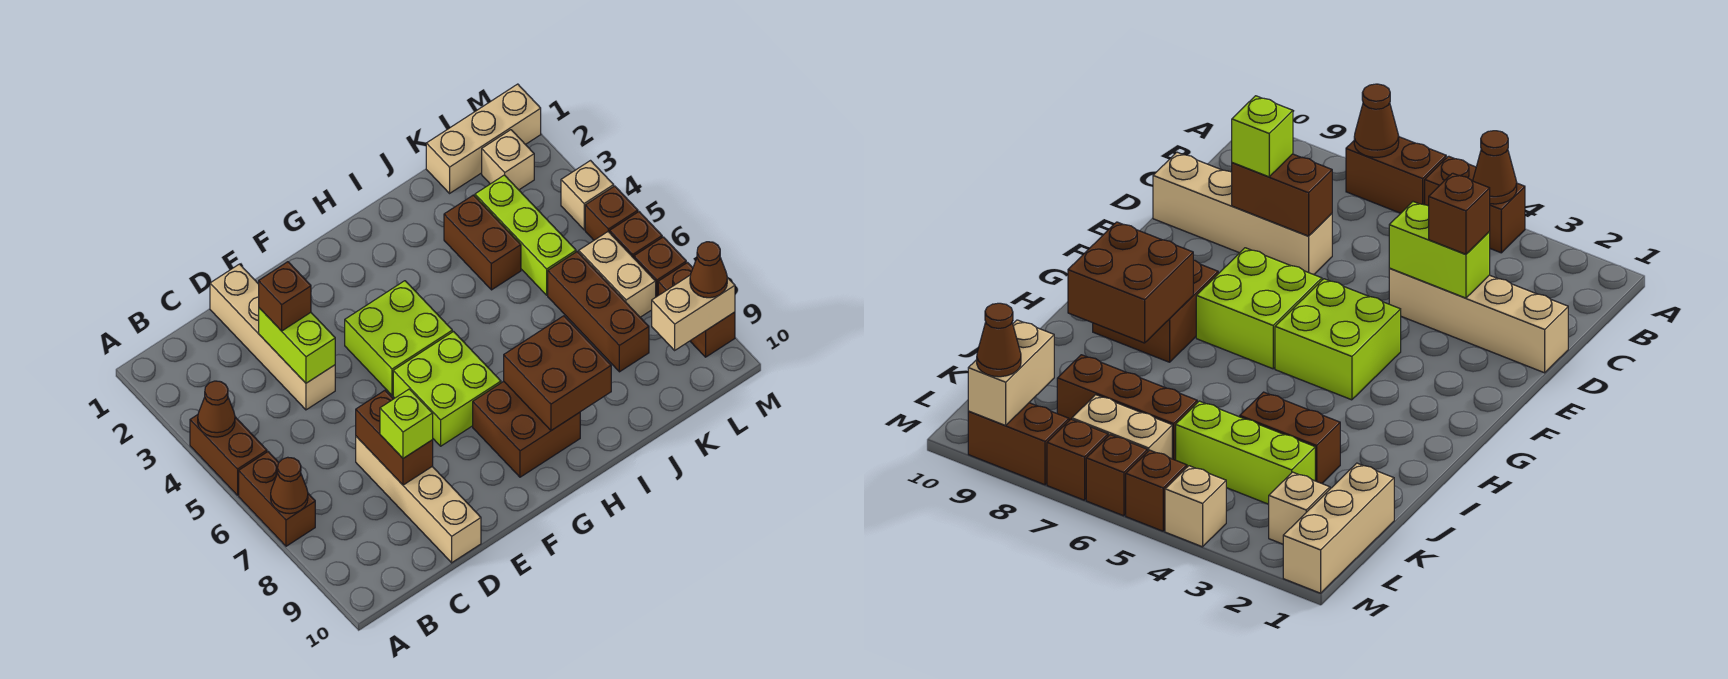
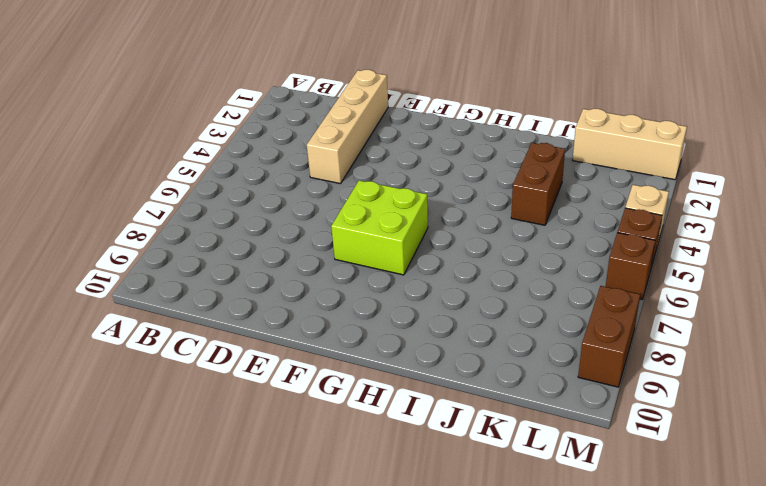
none -> brown 1x2 brick [190,415,267,495]
none -> brown 1x2 brick [239,452,315,546]
none -> tan 1x4 brick [356,436,481,563]

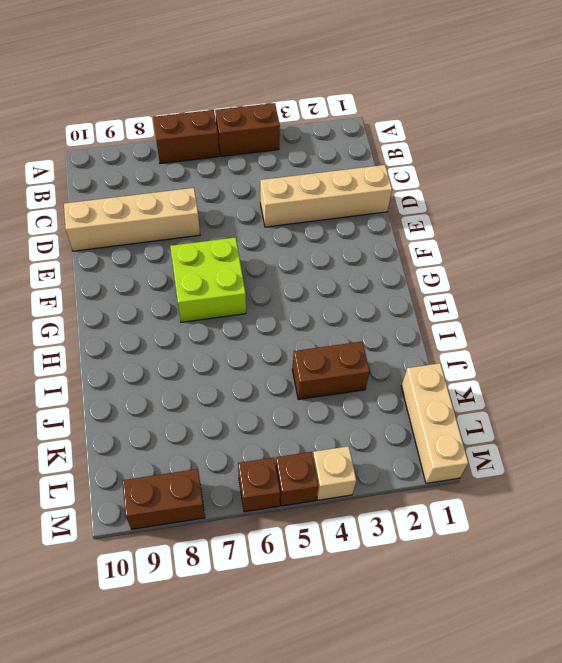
none -> lime 2x2 brick [345,281,452,395]
none -> brown 2x2 brick [473,381,580,477]
none -> lime 1x3 brick [475,175,576,295]

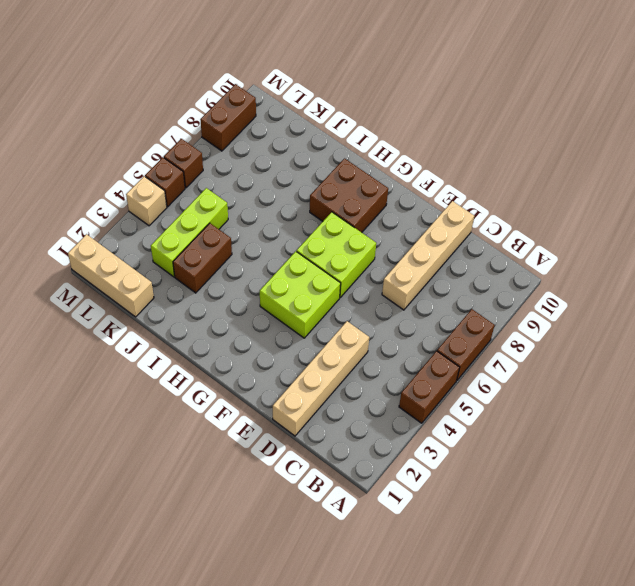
none -> brown 1x3 brick [548,252,649,372]
none -> tan 1x1 brick [482,130,534,190]
none -> tan 1x2 brick [579,232,656,317]

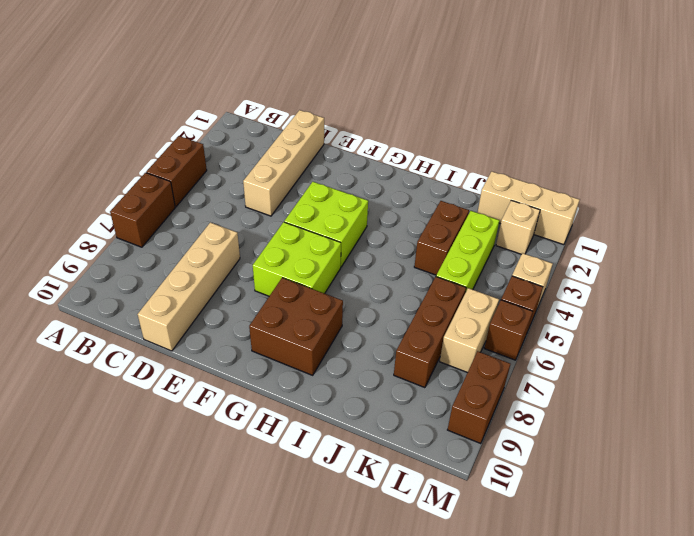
none -> brown 1x1 brick [634,237,686,297]
none -> brown 1x1 cone [198,381,235,437]
none -> brown 1x1 cone [271,457,308,514]

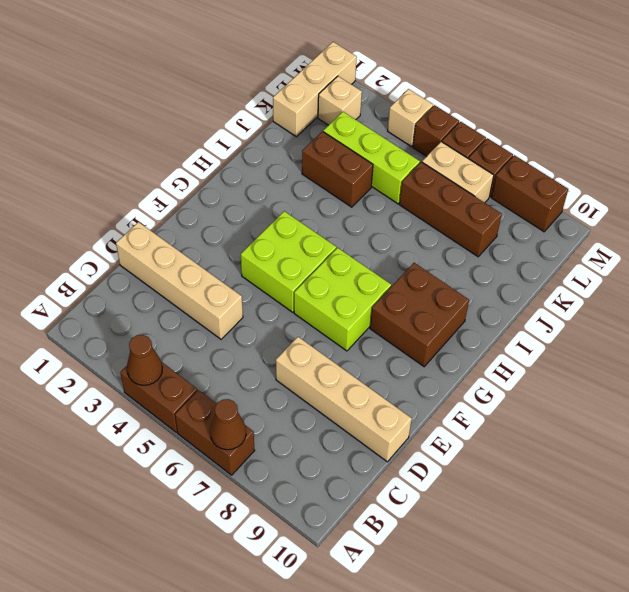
none -> lime 1x2 brick [259,308,335,383]
none -> brown 1x2 brick [356,390,433,485]
none -> brown 2x2 brick [504,316,611,431]

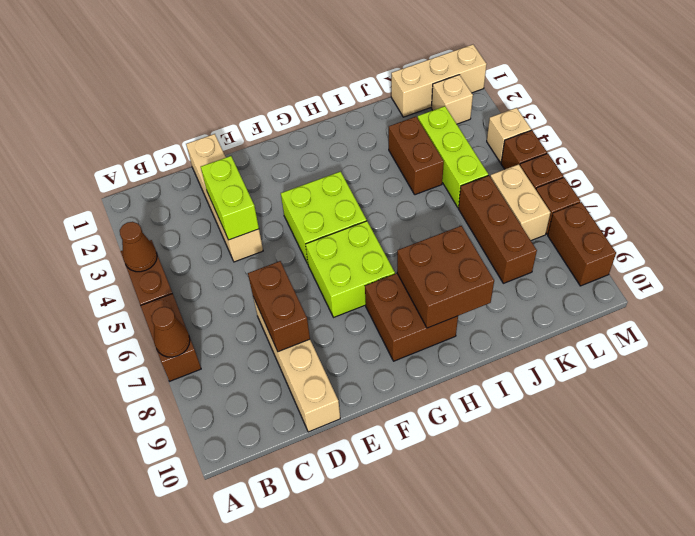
none -> tan 1x2 brick [652,276,735,350]
none -> brown 1x1 brick [259,262,311,331]
none -> lime 1x1 brick [380,389,433,458]

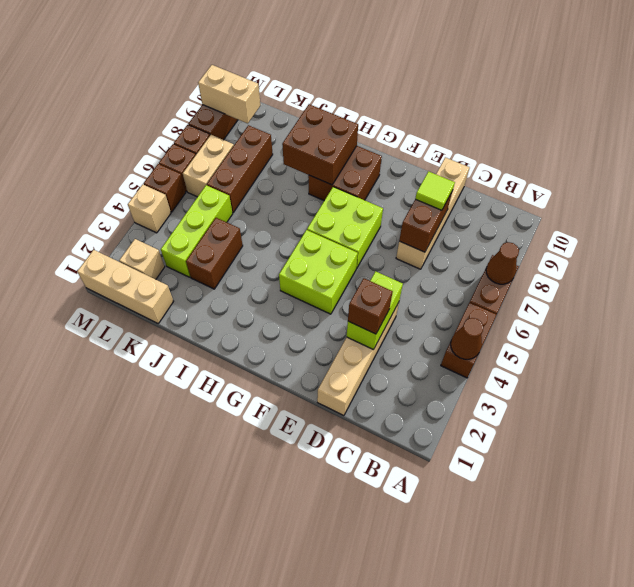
lime 1x1 tile [415,171,455,210] -> lime 1x1 brick [380,389,433,458]
none -> brown 1x1 cone [690,242,727,298]

